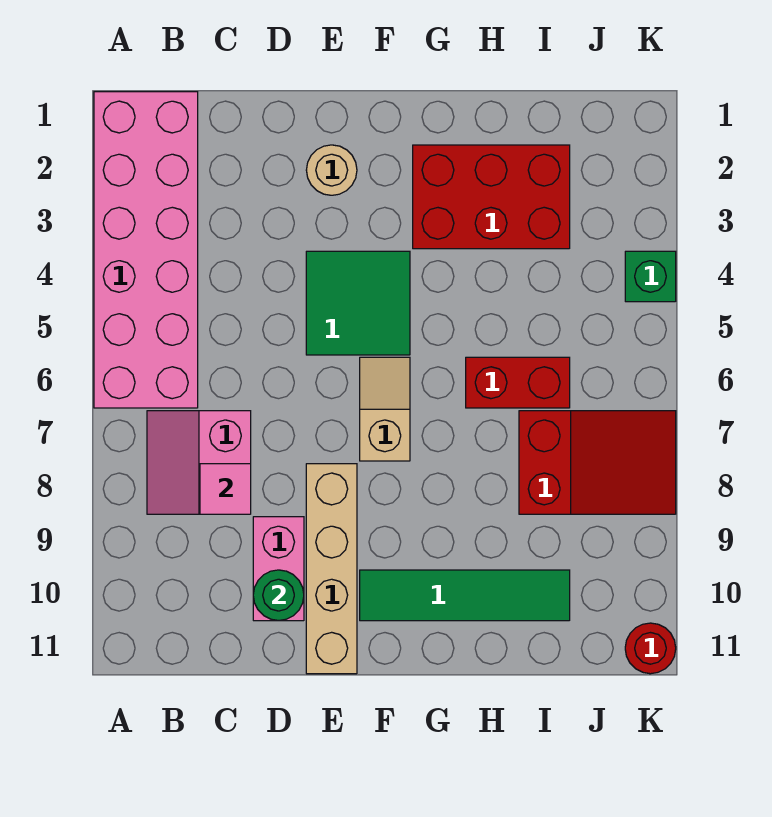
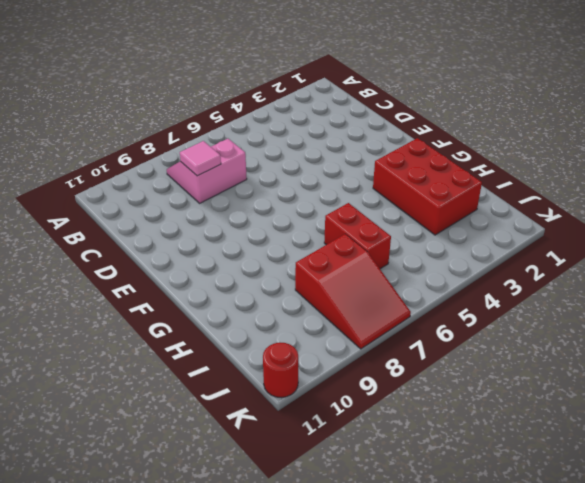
none -> pink 2x6 brick [94,92,198,408]
none -> pink 1x2 brick [253,517,304,621]
none -> tan 1x1 round brick [306,145,357,195]

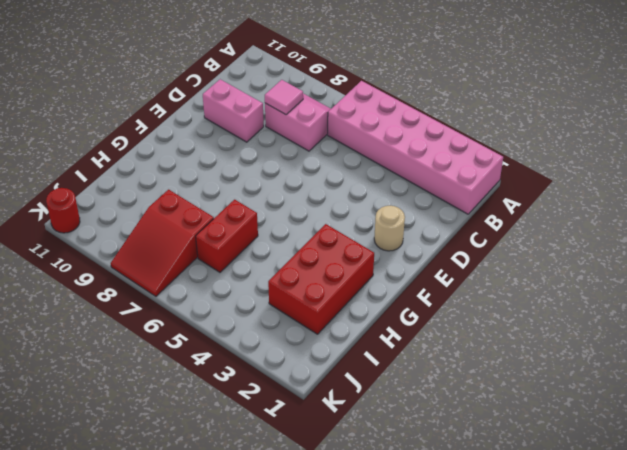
none -> green 2x2 tile [306,251,410,355]
none -> tan 1x4 brick [306,464,357,674]
none -> tan 1x2 slope [360,357,410,461]

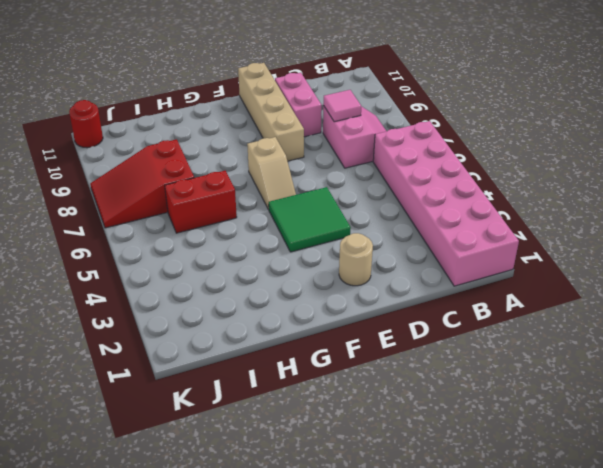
none -> green 1x4 tile [360,570,570,621]
none -> red 2x3 brick [413,145,570,249]
none -> green 1x1 brick [625,251,676,302]

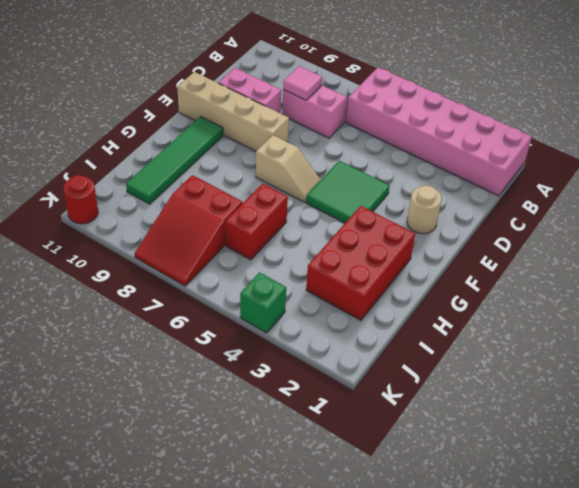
none -> green 1x1 round brick [253,570,304,621]

